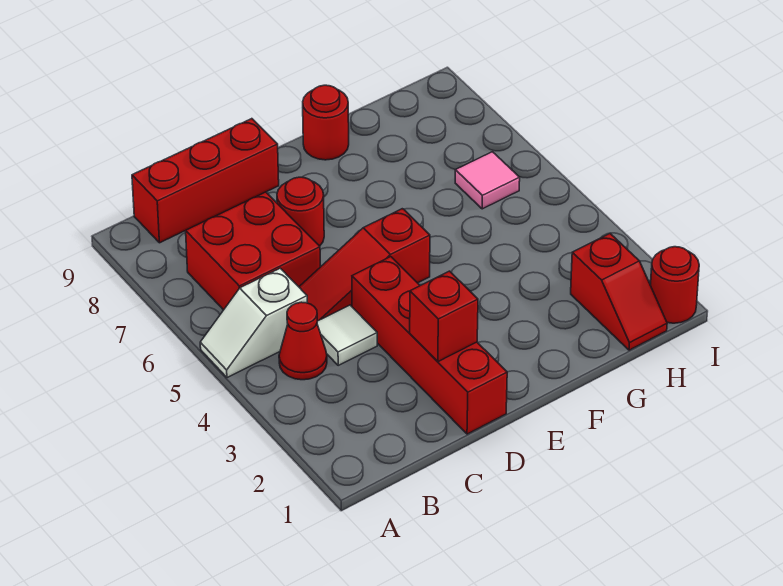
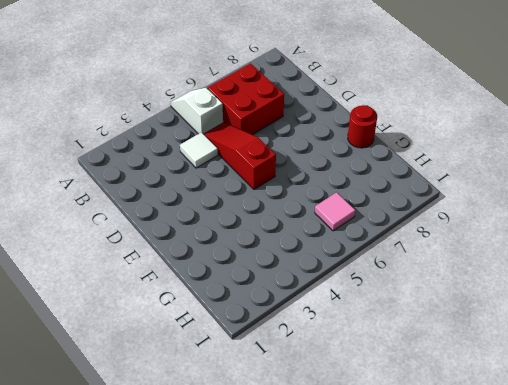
none -> red 1x1 cone [279,302,327,380]
none -> red 1x3 brick [132,119,279,243]
none -> red 1x4 brick [352,257,507,434]

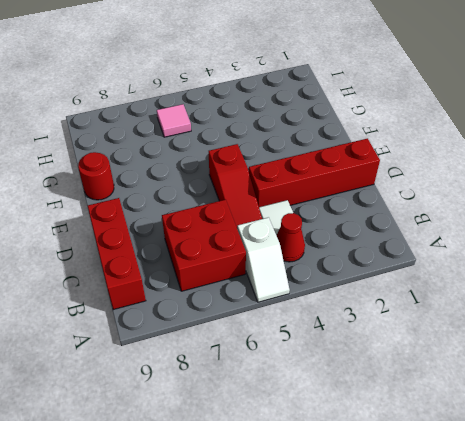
none -> red 1x1 round brick [277,177,324,246]
none -> red 1x2 slope [571,233,667,350]
none -> red 1x1 round brick [650,247,699,323]

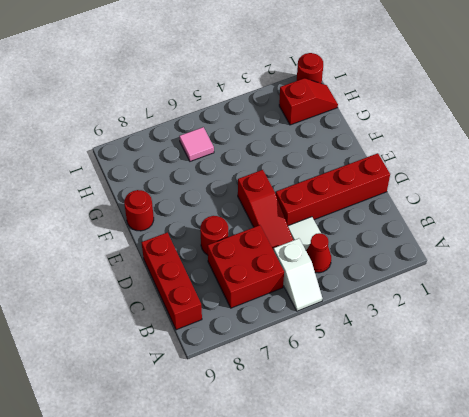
none -> red 1x1 brick [410,271,478,362]

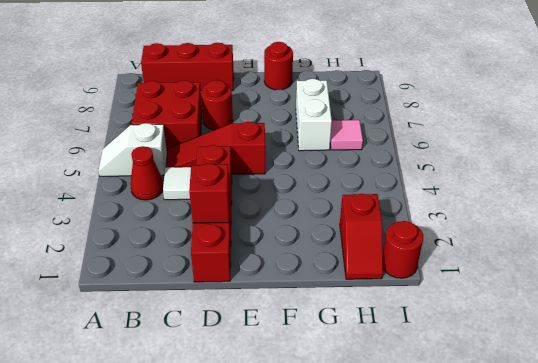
white 1x2 brick [296,79,332,151] -> none

